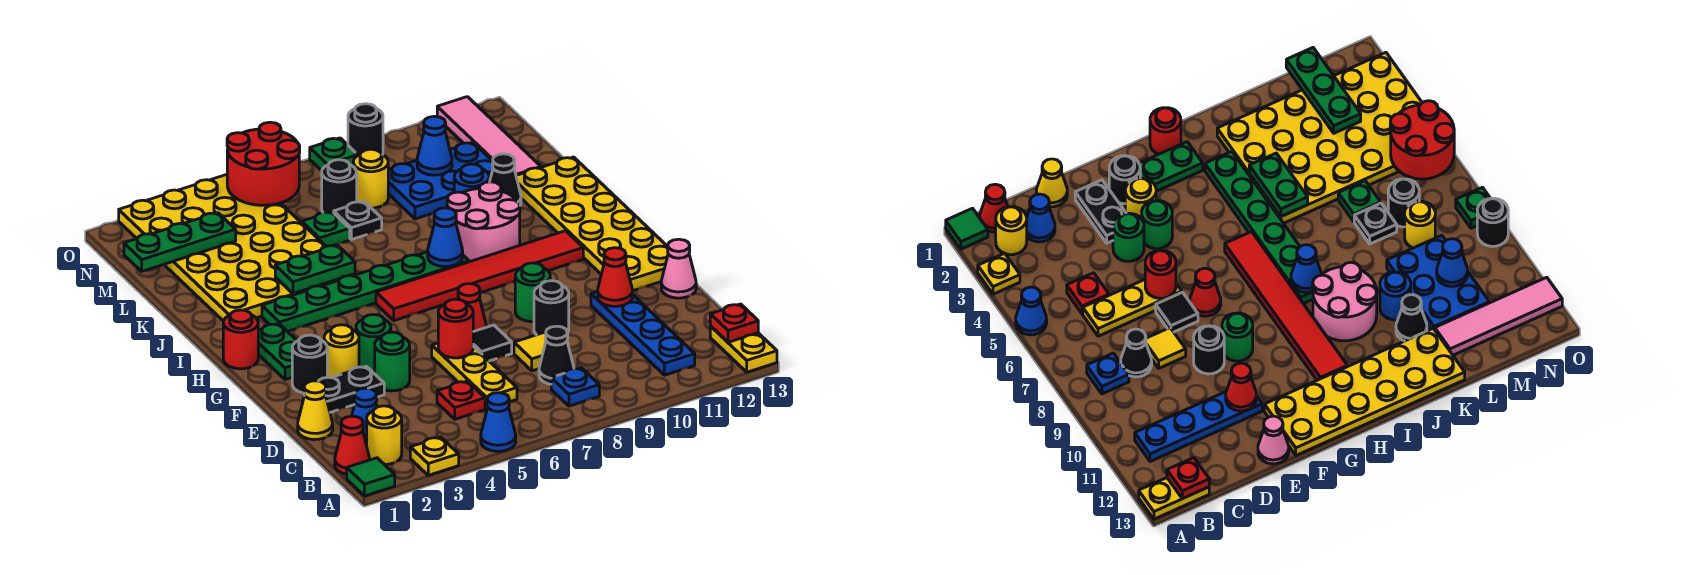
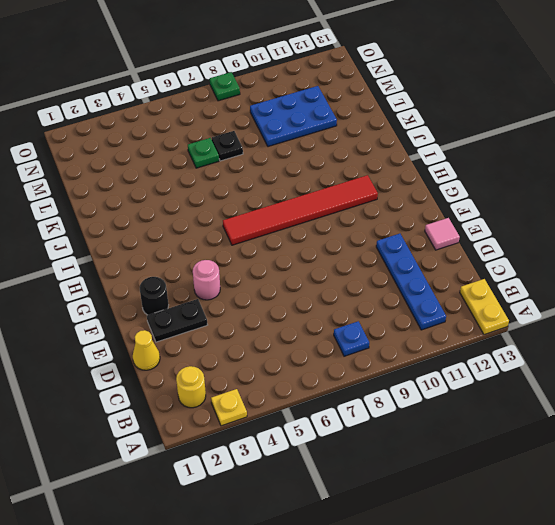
pink 1x1 tile [425,218,460,250] -> pink 1x1 cone [661,239,696,298]
pink 1x1 round brick [193,260,220,300] -> green 1x1 round brick [356,314,391,373]
none -> green 1x1 tile [347,458,395,496]
none -> blue 1x1 cone [481,393,516,451]
none -> red 1x1 cone [335,416,370,474]
none -> blue 1x1 cone [352,388,377,445]

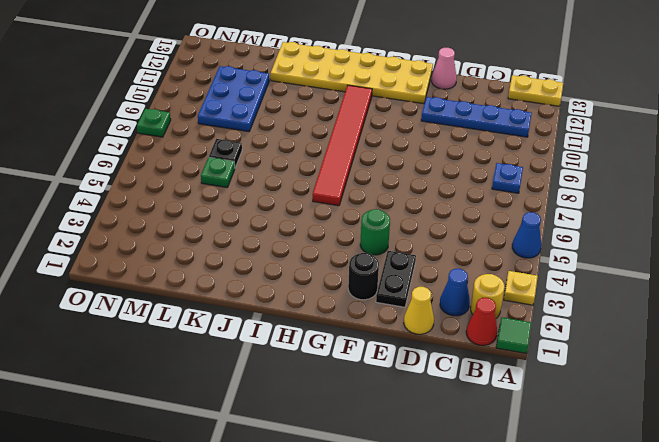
none -> red 1x1 plate [437,381,485,419]
none -> yellow 1x3 plate [432,343,517,409]
none -> black 1x1 cone [539,326,574,384]
none -> yellow 1x1 tile [514,333,546,371]

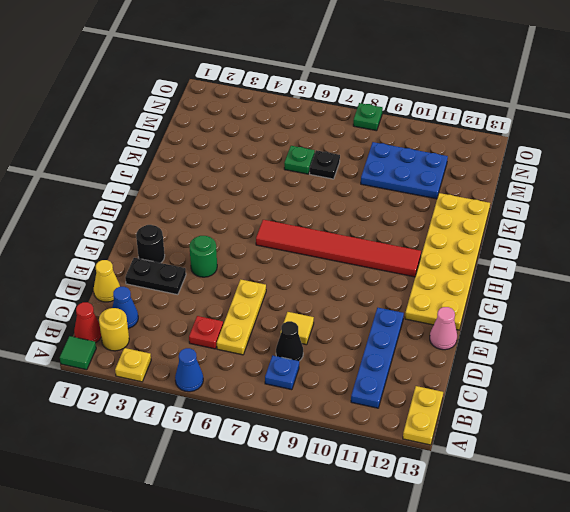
none -> green 1x1 round brick [375,332,410,391]
none -> black 1x1 tile [473,325,512,361]
none -> black 1x1 round brick [534,281,569,335]
none -> yellow 1x1 round brick [324,325,359,378]

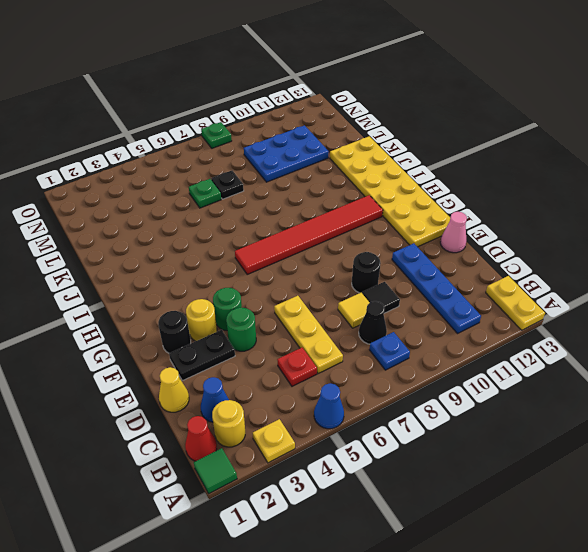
black 1x1 tile [362,282,400,313] -> black 1x1 tile moved to [473,325,512,361]
none -> red 1x1 cone [458,284,486,332]
none -> green 1x1 round brick [515,263,550,322]
none -> green 1x2 plate [258,324,297,380]
none -> red 1x1 round brick [223,310,258,369]

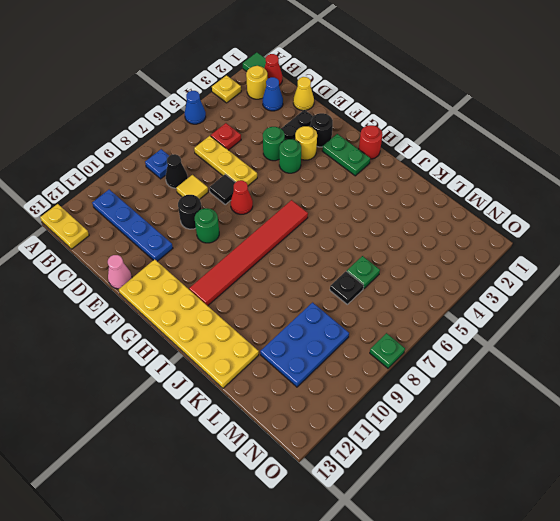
none -> green 1x6 plate [262,252,469,332]
none -> pink 2x2 round brick [447,182,520,262]
none -> yellow 4x6 plate [119,175,355,321]
none -> blue 1x1 round brick [454,164,489,193]

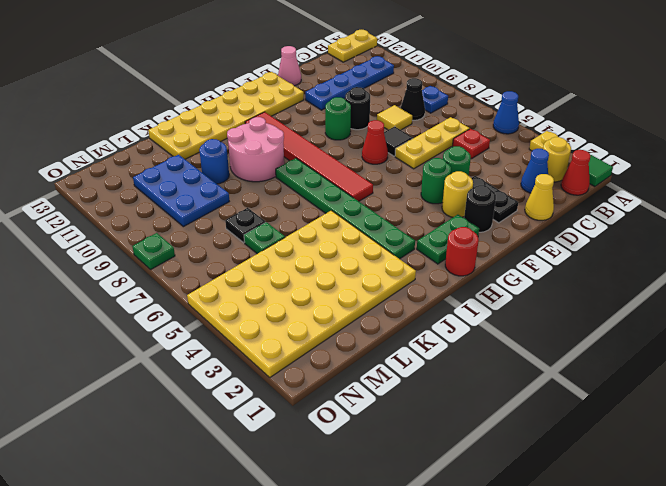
none -> black 1x1 cone [490,154,521,205]
none -> pink 1x4 tile [437,97,541,175]
none -> black 1x1 round brick [322,160,357,213]
none -> yellow 1x1 round brick [353,149,388,208]

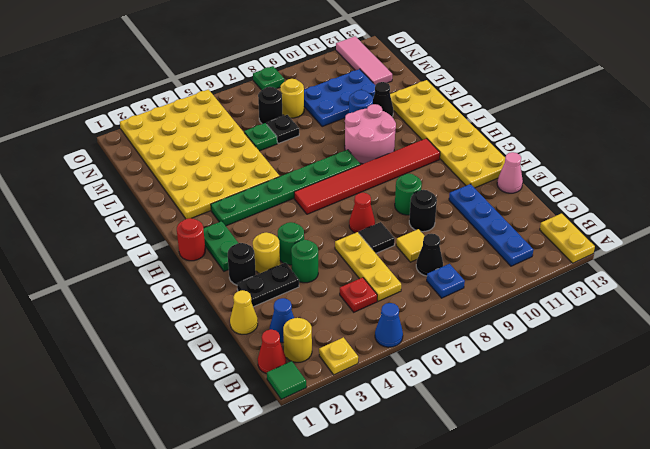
pink 1x3 tile [336,36,392,85] -> pink 1x4 tile [437,97,541,175]
none -> black 1x1 round brick [348,104,383,155]
none -> red 1x1 plate [710,304,758,342]
none -> red 1x1 round brick [438,299,473,358]
none -> red 1x1 cone [598,248,632,306]

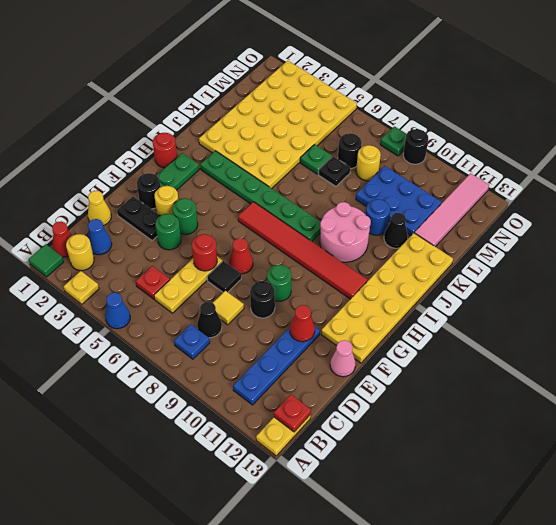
none -> blue 1x1 cone [427,208,463,267]
none -> green 1x2 plate [275,245,355,294]
none -> green 1x3 plate [124,213,236,271]
none -> blue 1x1 cone [417,116,452,175]

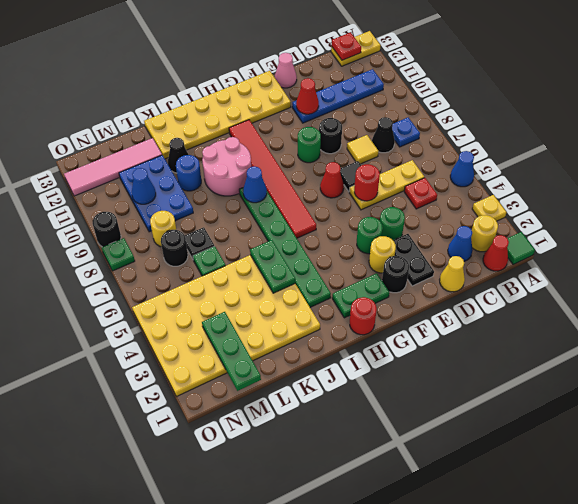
none -> red 2x2 round brick [227,122,300,205]

